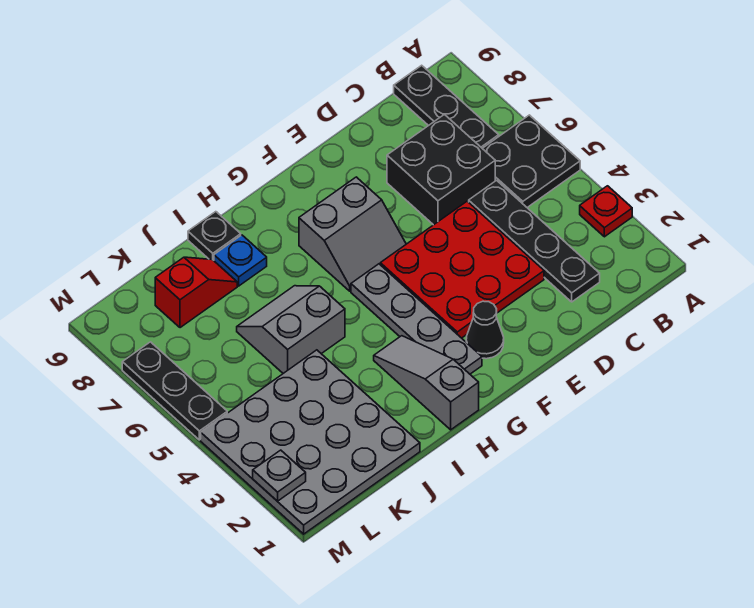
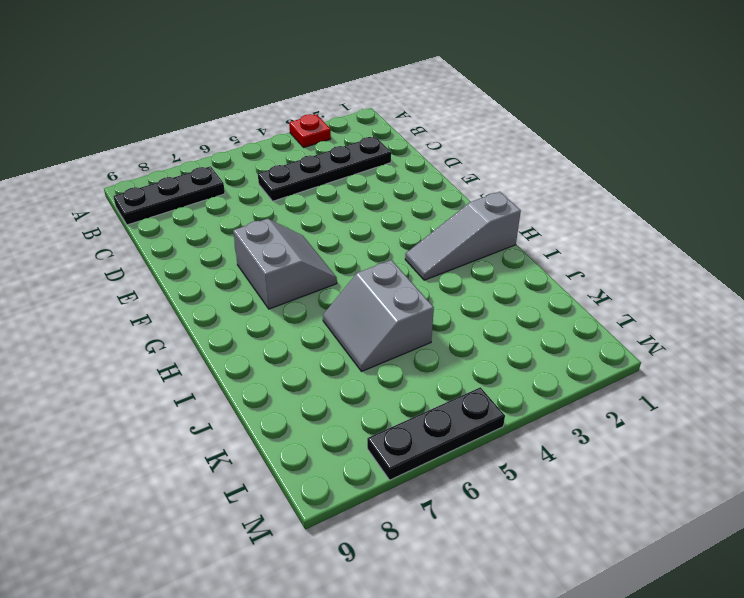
none -> black 2x2 plate [482,115,580,207]
none -> black 2x2 brick [387,115,495,225]
none -> red 3x3 plate [380,201,544,338]

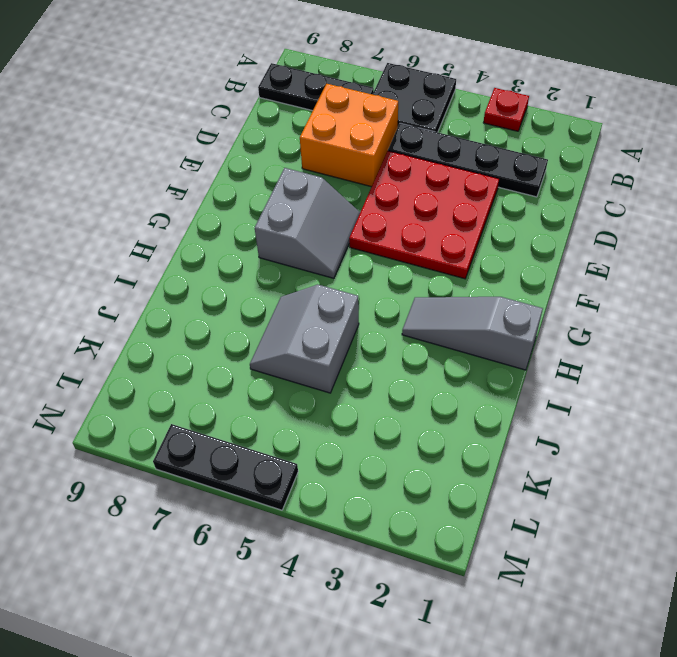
orange 2x2 brick [300,84,398,187] -> black 2x2 brick [387,115,495,225]
none -> black 1x1 cone [466,301,504,359]
none -> grey 1x4 plate [351,264,482,374]
none -> blue 1x1 plate [214,235,267,286]

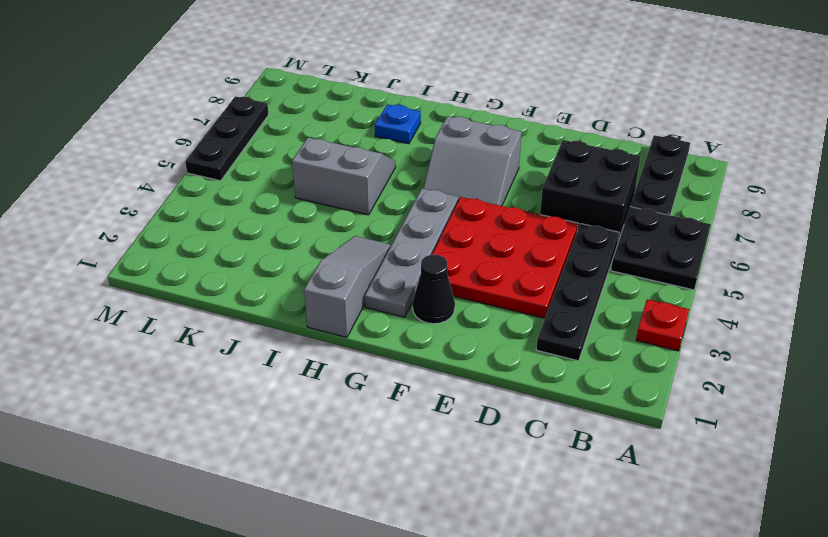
none -> black 1x1 plate [188,212,241,260]
none -> grey 4x4 plate [201,350,420,534]
none -> red 1x2 slope [155,257,237,328]

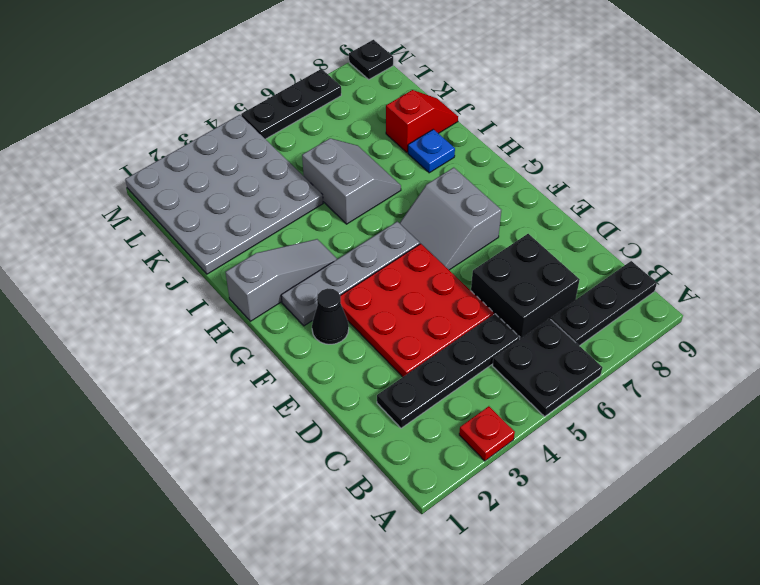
red 1x2 slope [386,90,458,152] -> red 1x2 slope turned to [155,257,237,328]
black 1x1 plate [349,40,393,79] -> black 1x1 plate moved to [188,212,241,260]
none -> grey 1x1 plate [253,450,306,501]

